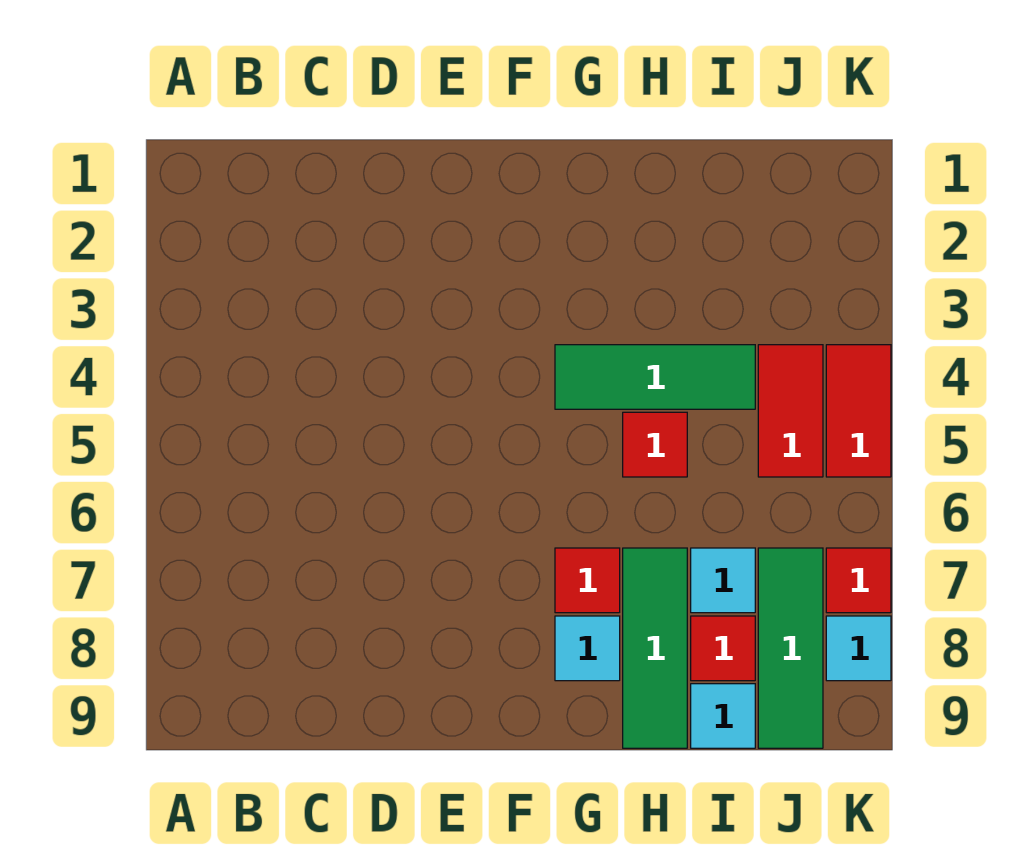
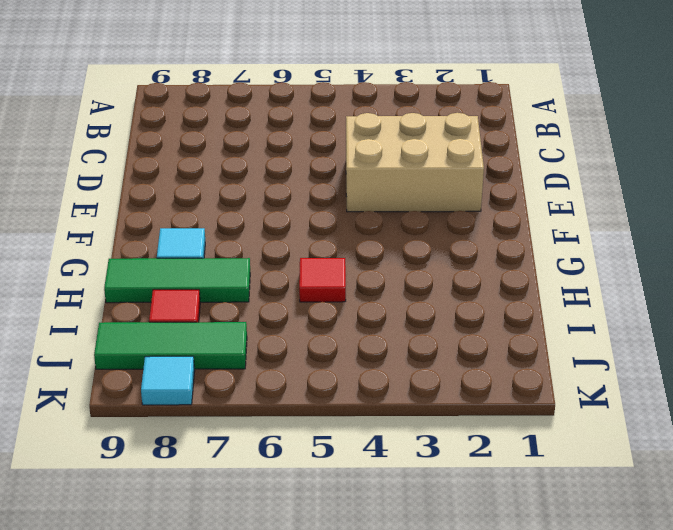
tan 2x3 brick [346,113,484,212] -> none
none -> green 1x3 tile [555,345,755,409]
none -> red 1x1 tile [555,548,620,613]
none -> cyan 1x1 tile [691,548,755,613]

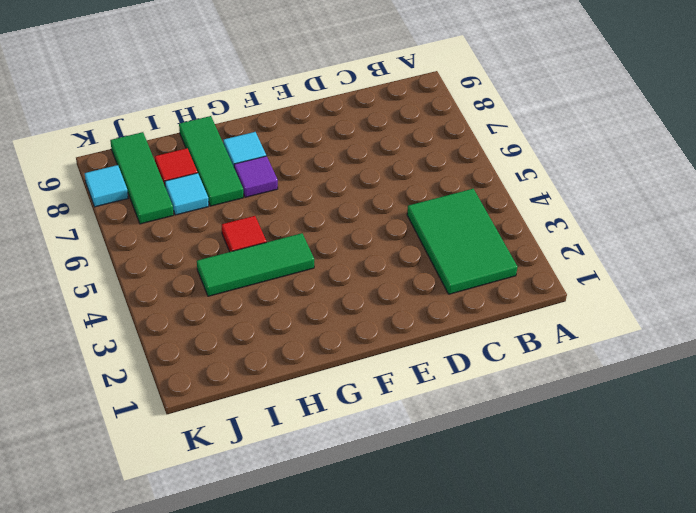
green 2x3 tile [407,189,517,294] -> none
purple 1x1 tile [234,156,278,197] -> red 1x1 tile [555,548,620,613]
none -> cyan 1x1 tile [691,684,755,748]
none -> red 1x2 tile [758,345,823,477]
none -> red 1x2 tile [826,345,891,477]

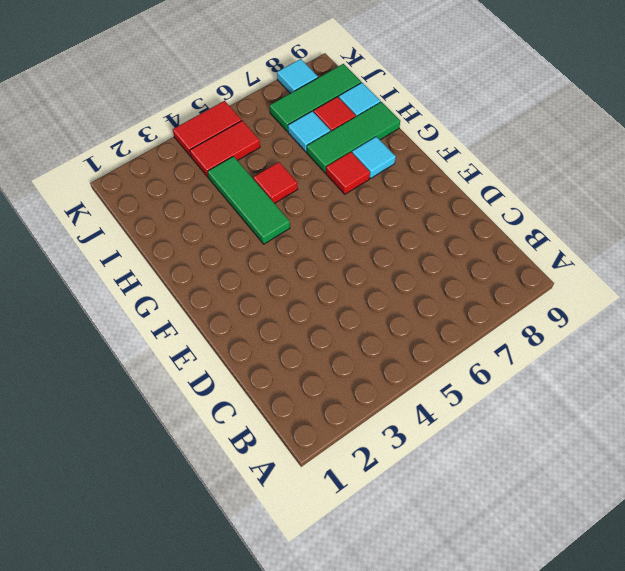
none -> red 1x1 tile [826,548,891,613]

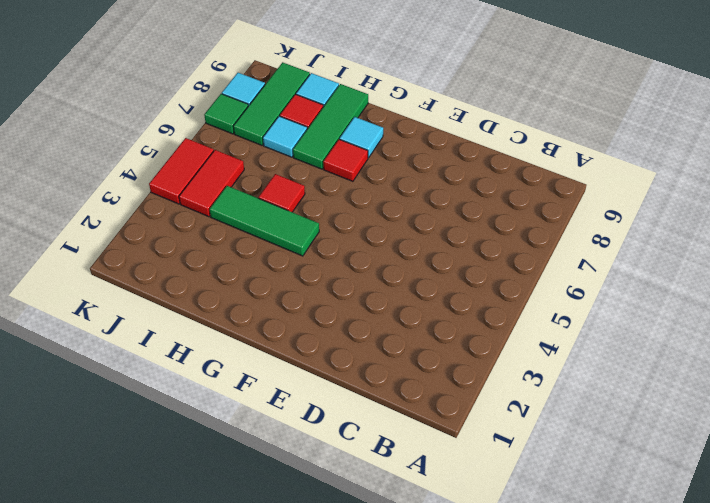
green 1x1 tile [204,94,248,134] -> red 1x1 tile [826,548,891,613]

